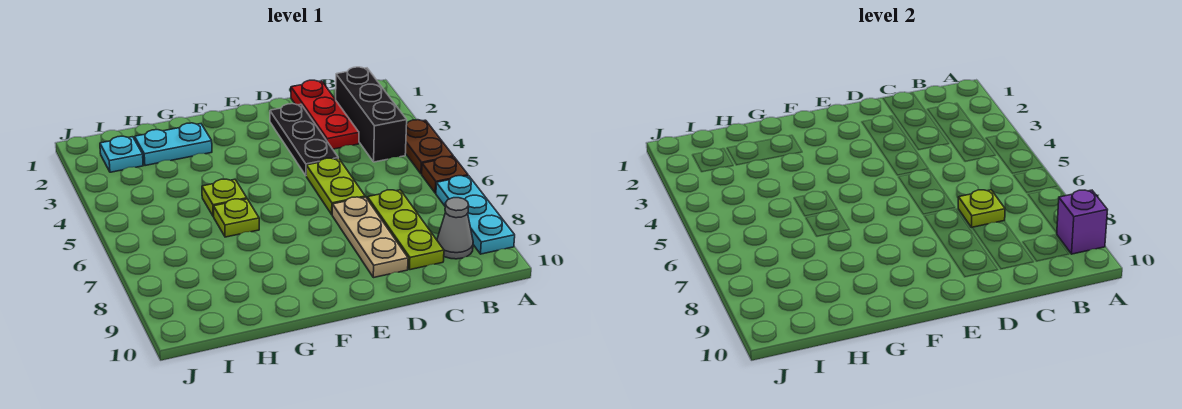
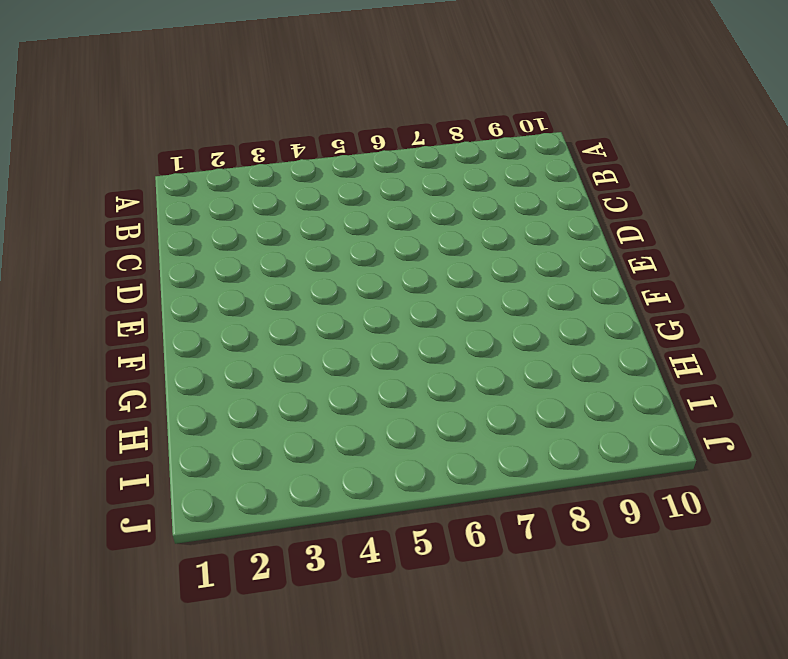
none -> brown 1x2 plate [406,120,453,174]
none -> brown 1x1 plate [422,157,468,193]
none -> cyan 1x3 plate [436,176,515,254]

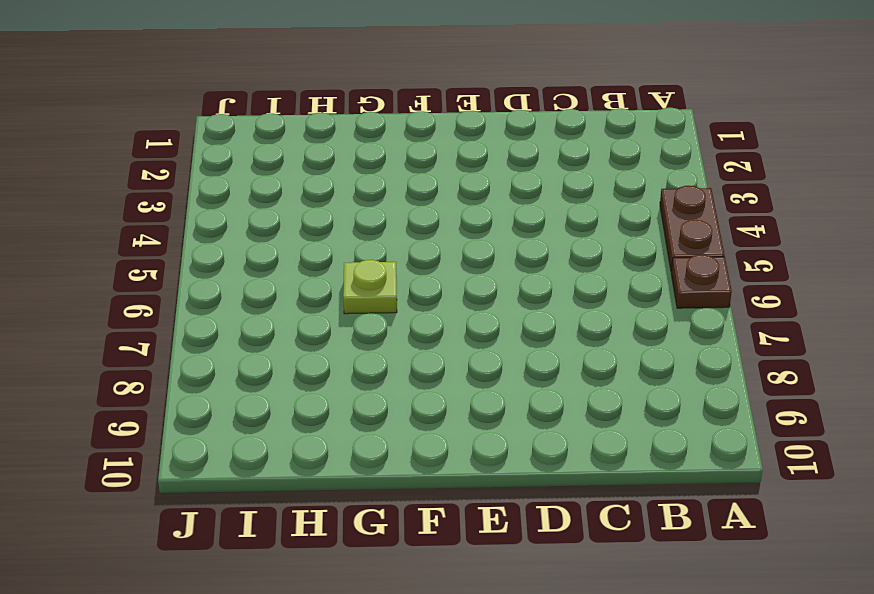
none -> cyan 1x3 plate [436,176,515,254]
none -> black 1x3 brick [336,67,407,162]
none -> grey 1x1 cone [437,198,473,259]

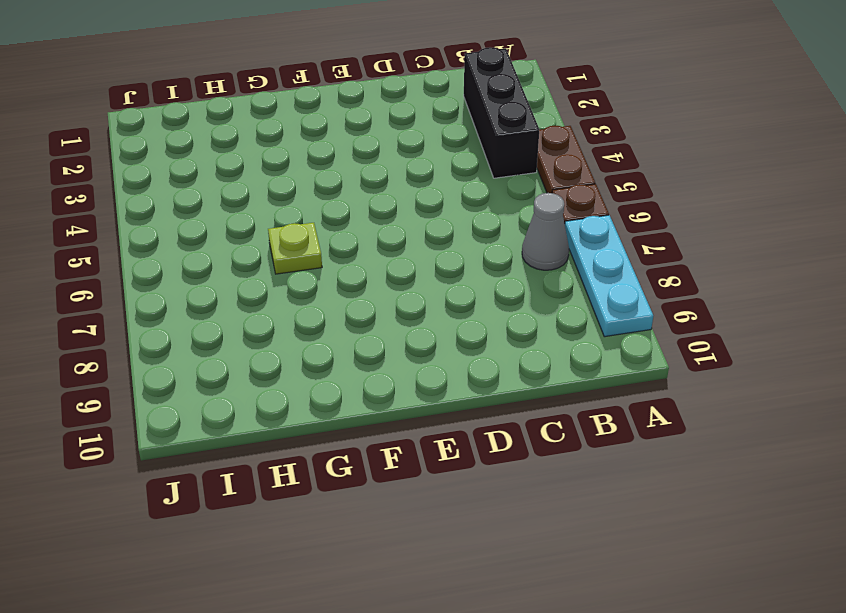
grey 1x1 cone [522,193,569,270] -> grey 1x1 cone moved to [437,198,473,259]
none -> red 1x3 plate [291,80,359,149]
none -> lime 1x3 plate [367,190,444,270]
none -> black 1x3 plate [270,104,338,175]

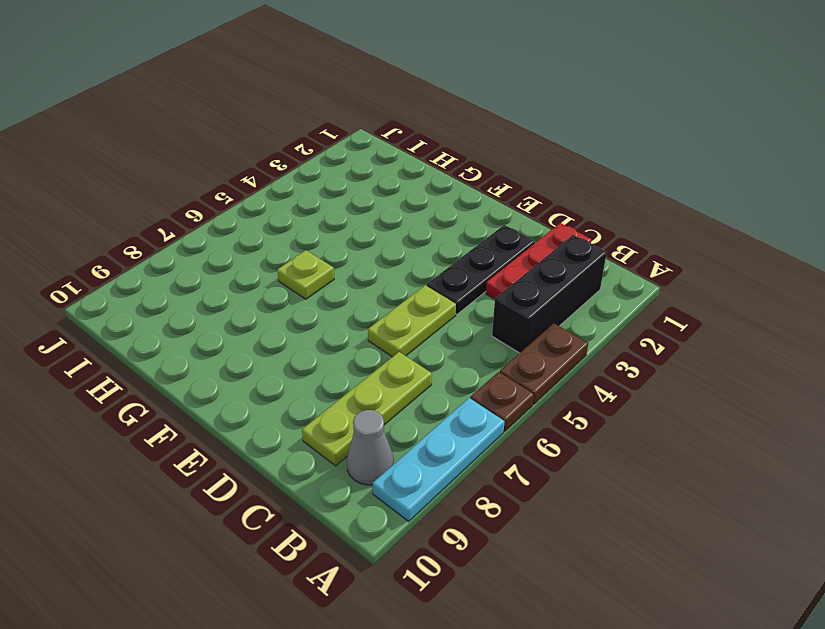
none -> tan 1x3 plate [332,197,408,278]
none -> cyan 1x2 plate [135,123,212,166]
none -> lime 1x1 plate [202,179,247,216]

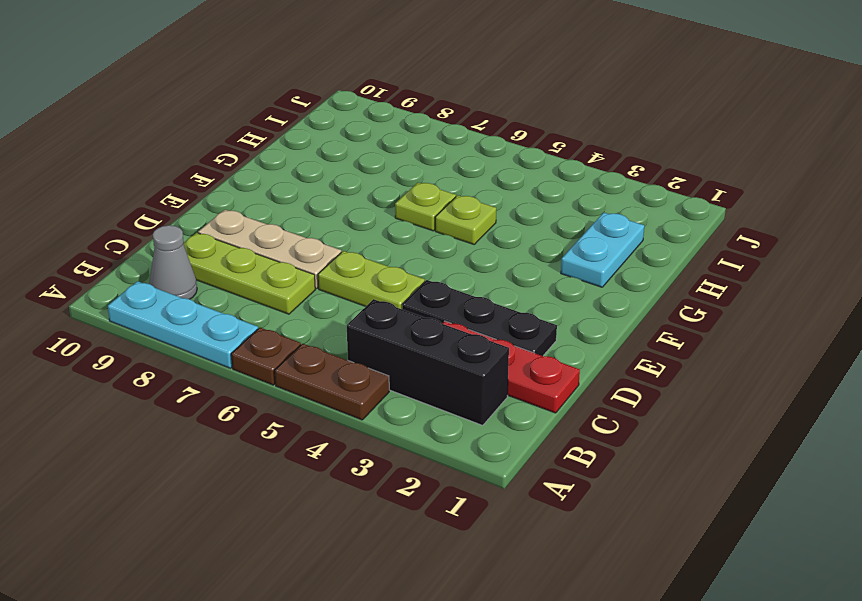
none -> cyan 1x1 plate [100,136,143,172]
none -> purple 1x1 brick [1057,190,1107,254]
none -> lime 1x1 plate [958,190,1005,228]

